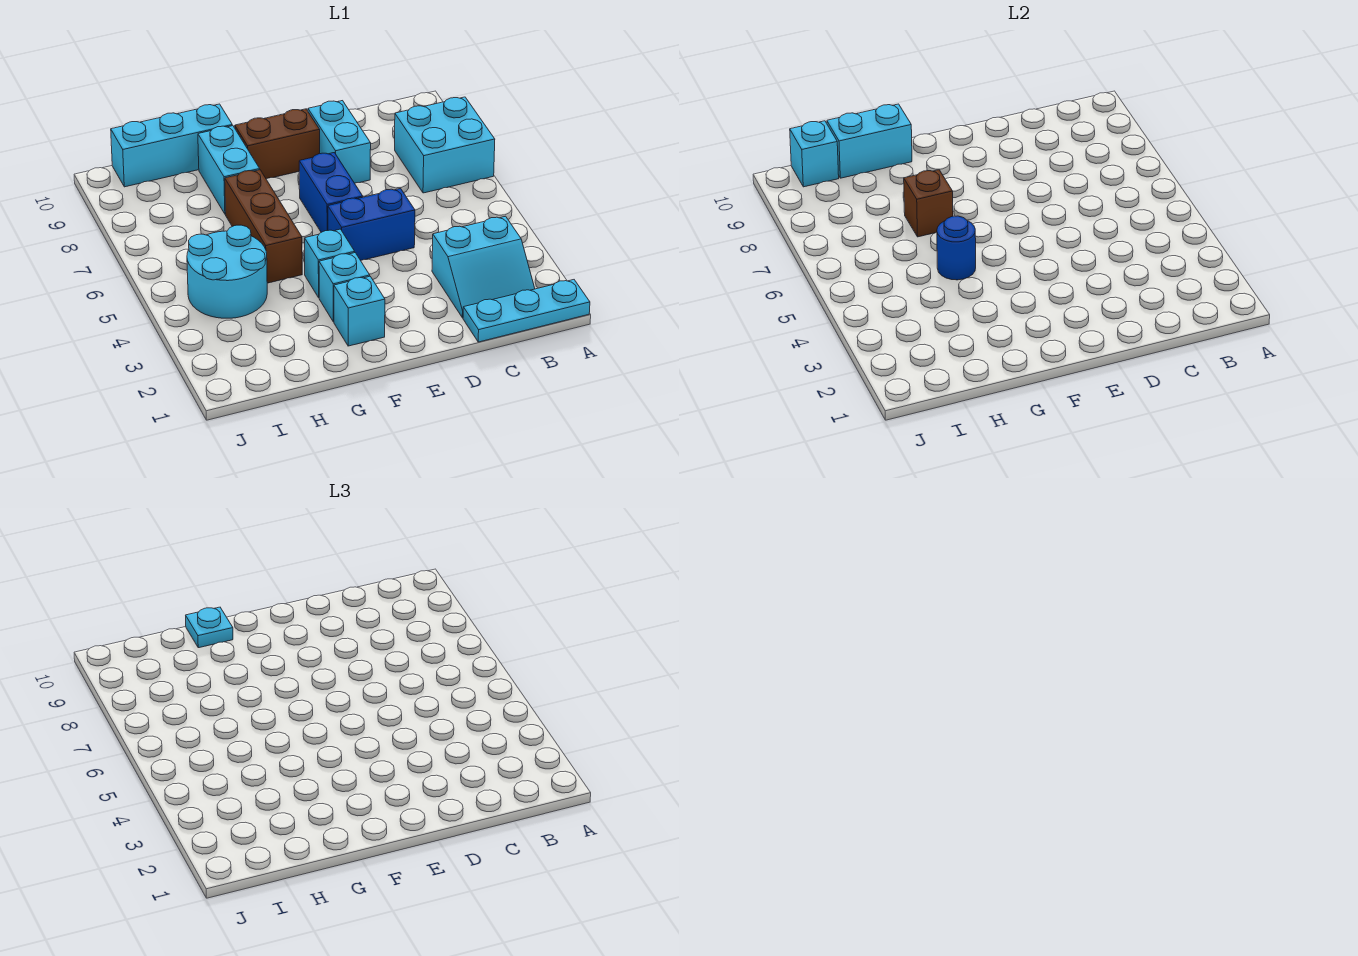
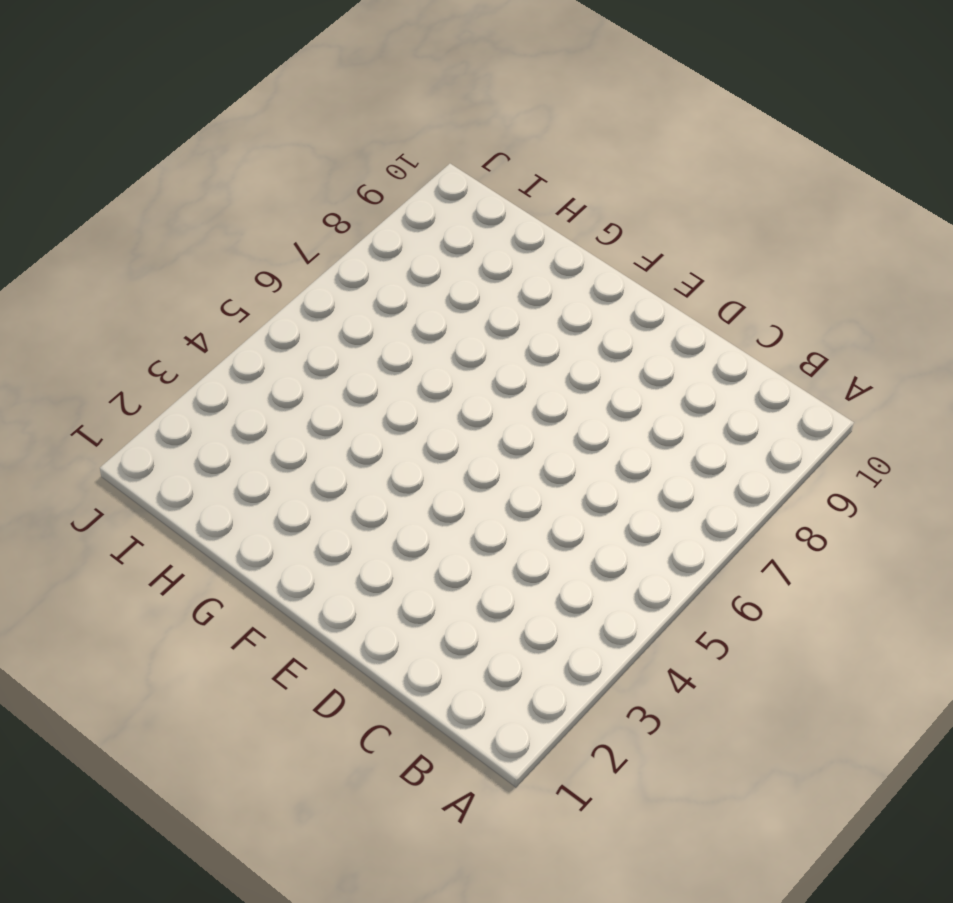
none -> cyan 1x3 plate [463,280,590,342]
none -> cyan 2x2 brick [395,97,495,193]
none -> cyan 2x2 slope [432,216,535,318]

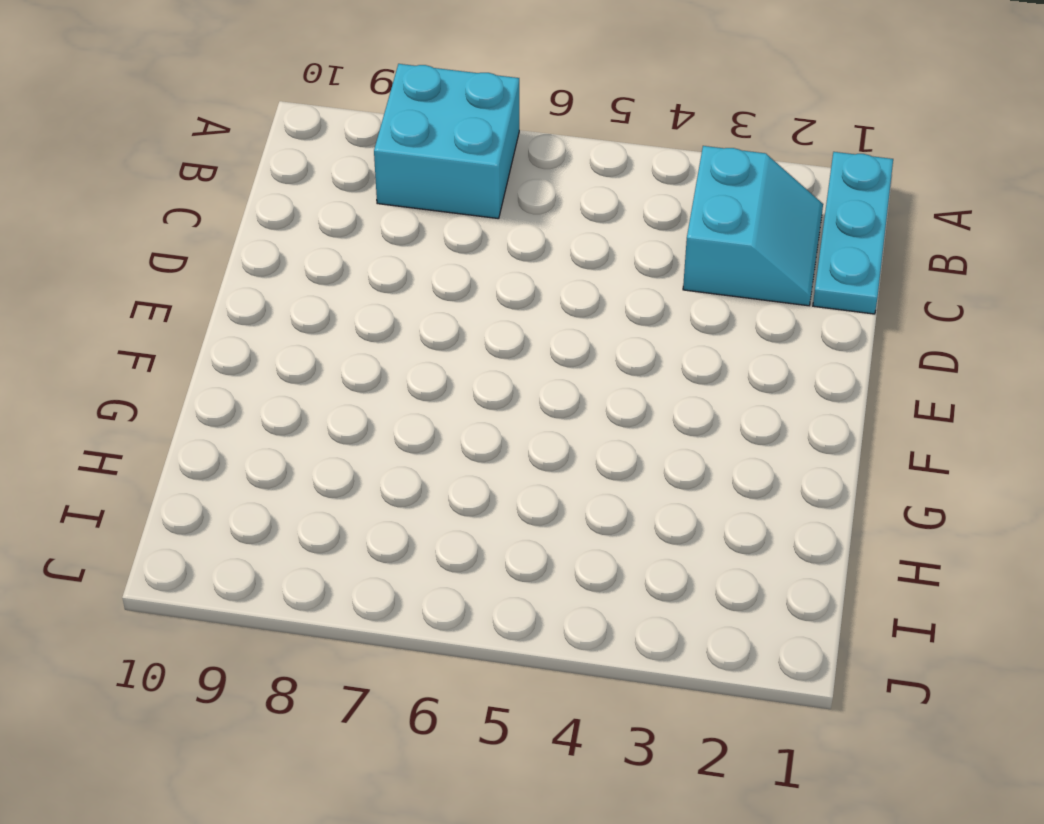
none -> blue 1x2 brick [328,189,415,261]
none -> cyan 1x2 brick [308,101,371,183]
none -> blue 1x2 brick [299,153,363,232]

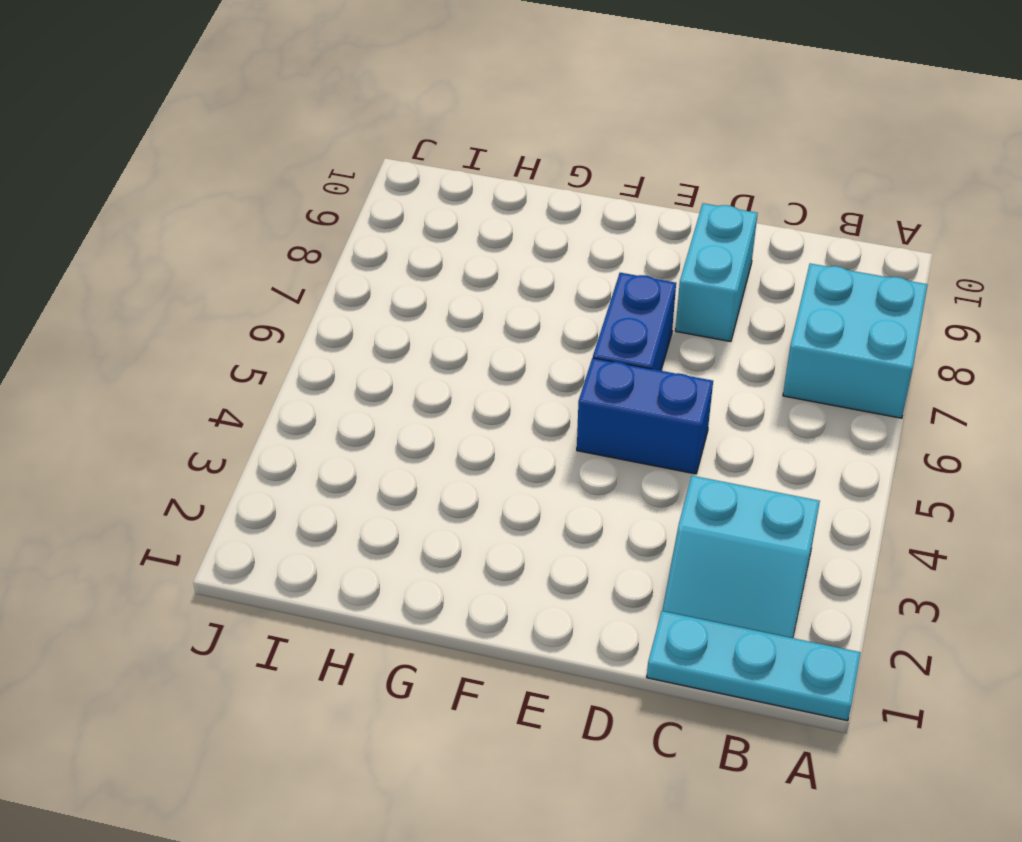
none -> brown 1x2 brick [235,109,320,179]
none -> cyan 1x1 brick [334,276,385,346]
none -> cyan 1x1 brick [319,253,370,322]

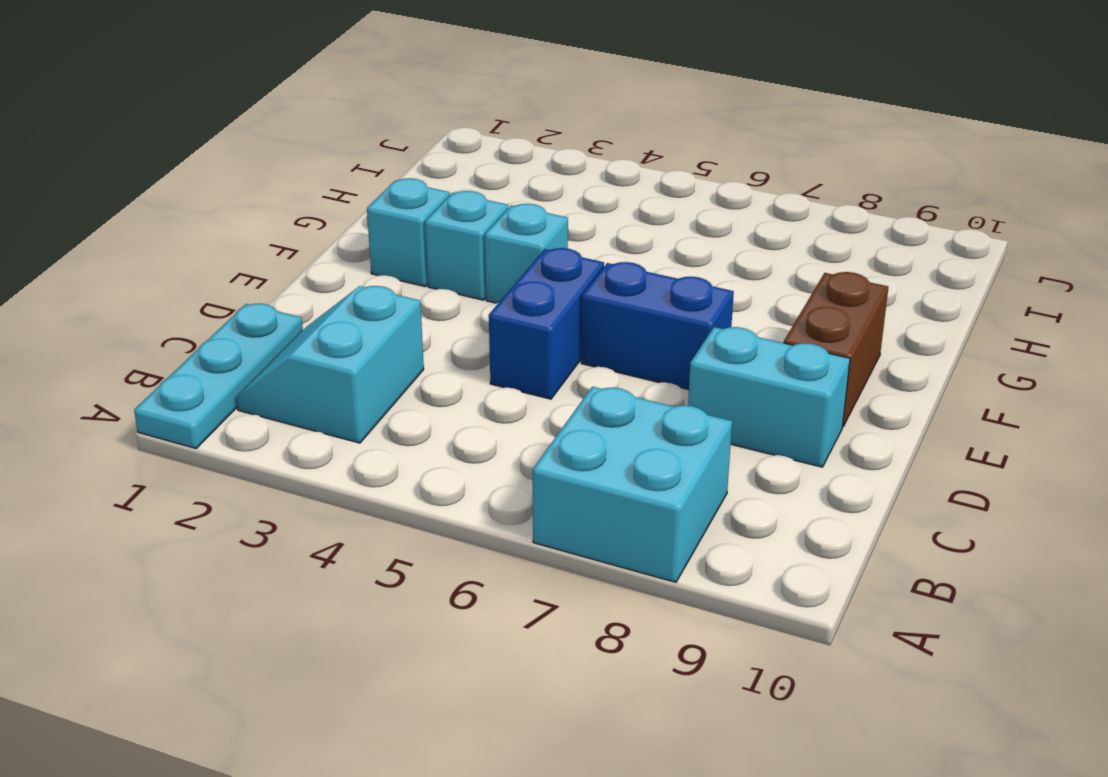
none -> brown 1x3 brick [225,170,302,283]
none -> cyan 1x2 brick [198,126,260,214]
none -> cyan 1x3 brick [111,104,232,187]

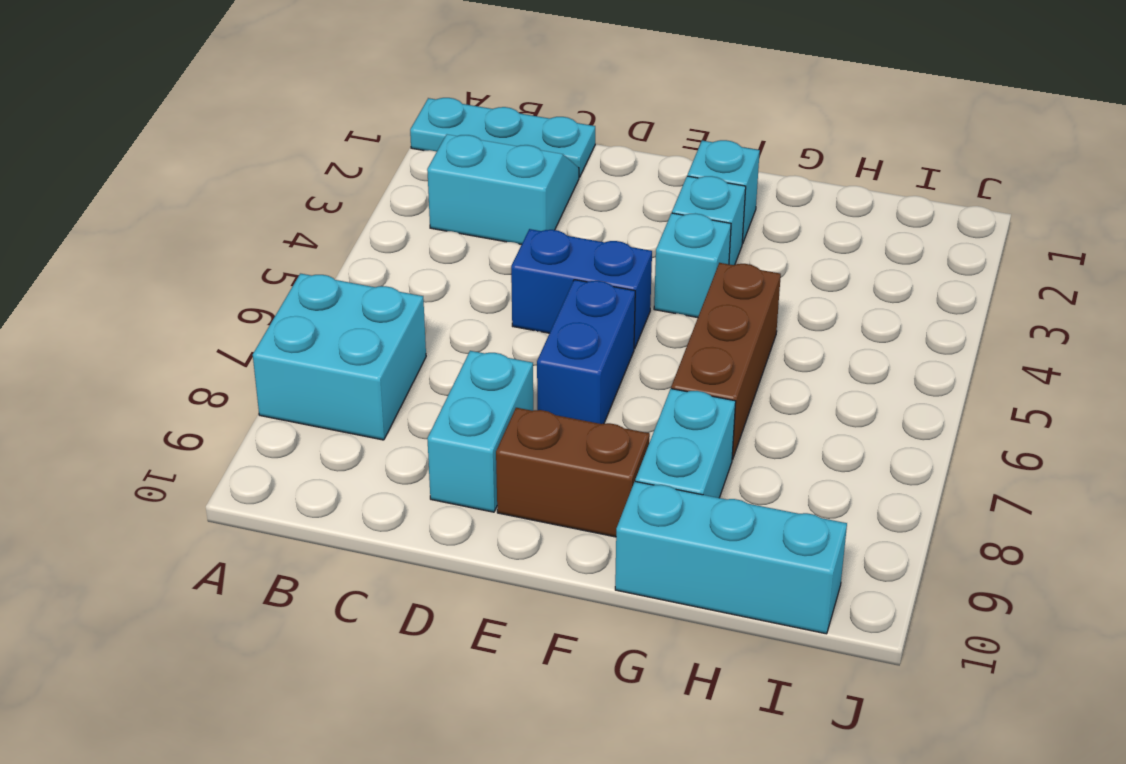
none -> cyan 2x2 round brick [187,225,267,318]
none -> blue 1x1 round brick [937,216,976,280]
none -> brown 1x1 brick [904,170,953,237]

